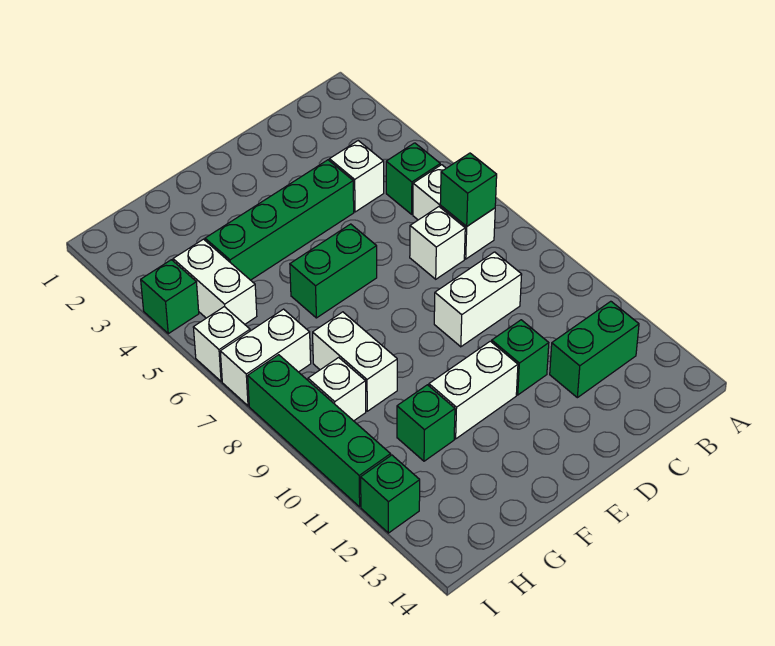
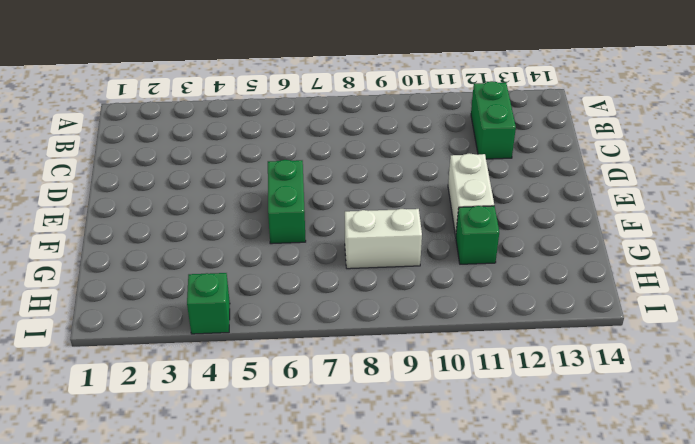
none -> green 1x1 brick [386,143,440,214]
none -> white 1x2 brick [413,165,495,259]
none -> white 1x1 brick [329,141,384,212]

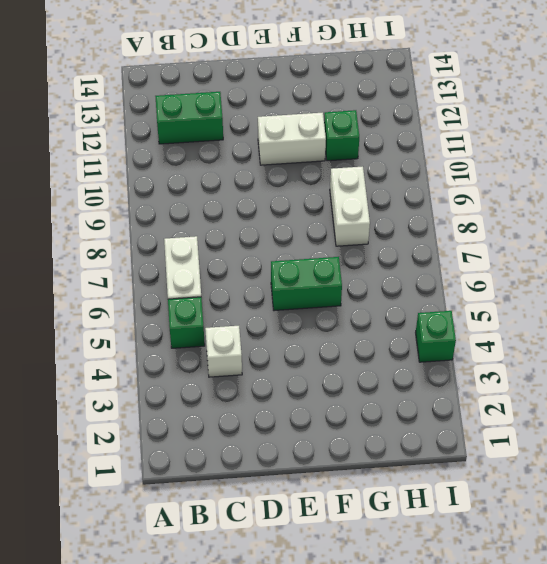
none -> white 1x1 brick [410,207,465,279]
none -> white 1x2 brick [434,252,522,347]
none -> green 1x4 brick [205,160,354,280]

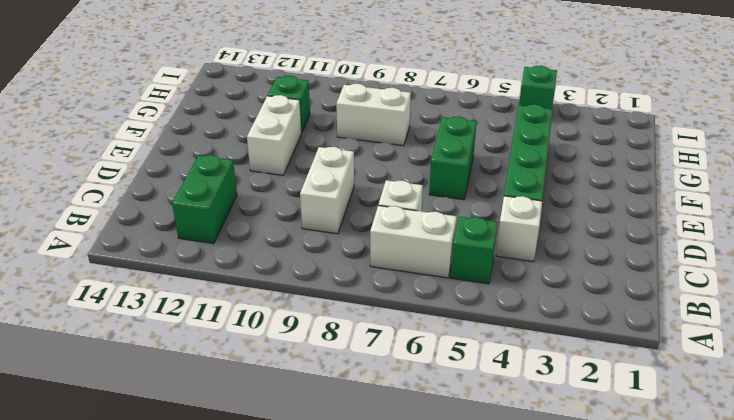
none -> green 1x1 brick [492,320,549,395]
none -> white 1x2 brick [173,239,257,324]
none -> white 1x2 brick [220,309,311,406]

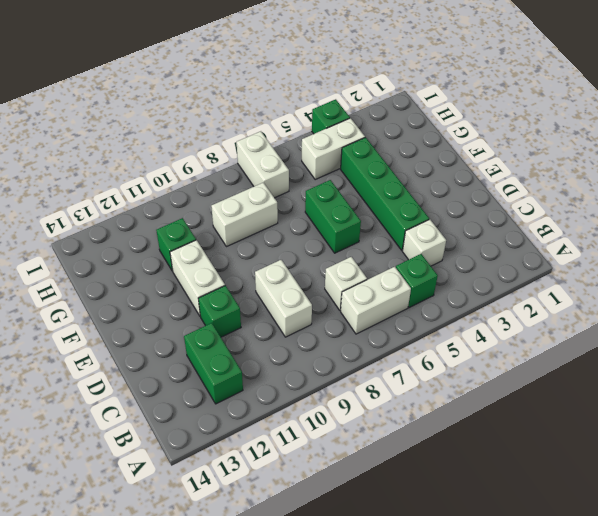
none -> white 1x1 brick [308,357,366,421]
none -> white 1x1 brick [193,307,250,381]
none -> green 1x4 brick [248,355,391,507]

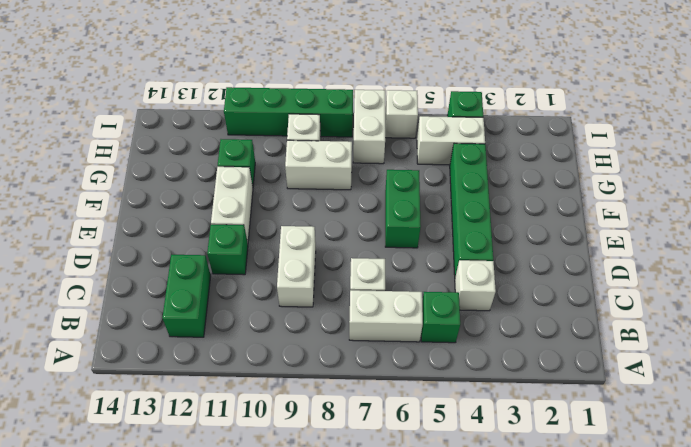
none -> green 1x1 brick [361,455,420,533]
none -> green 1x1 brick [440,153,497,226]

